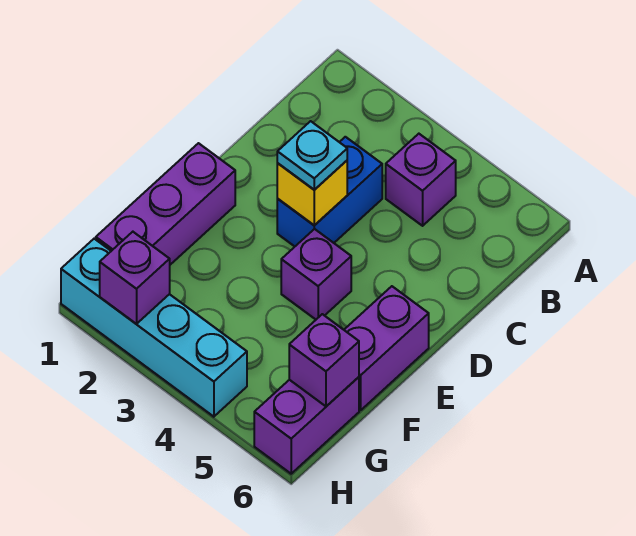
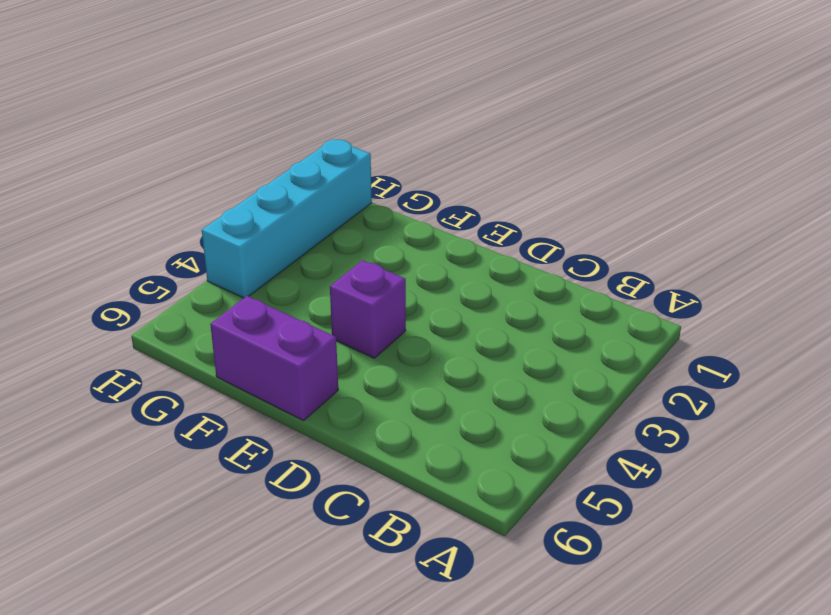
none -> purple 1x1 brick [386,134,456,226]
none -> blue 1x2 brick [277,137,382,246]

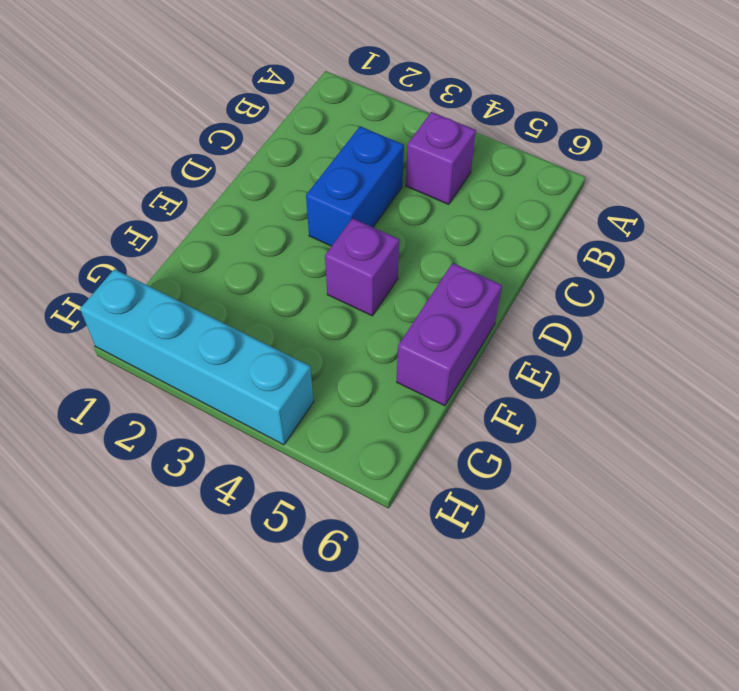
none -> purple 1x3 brick [96,143,235,265]
none -> purple 1x2 brick [254,377,359,474]

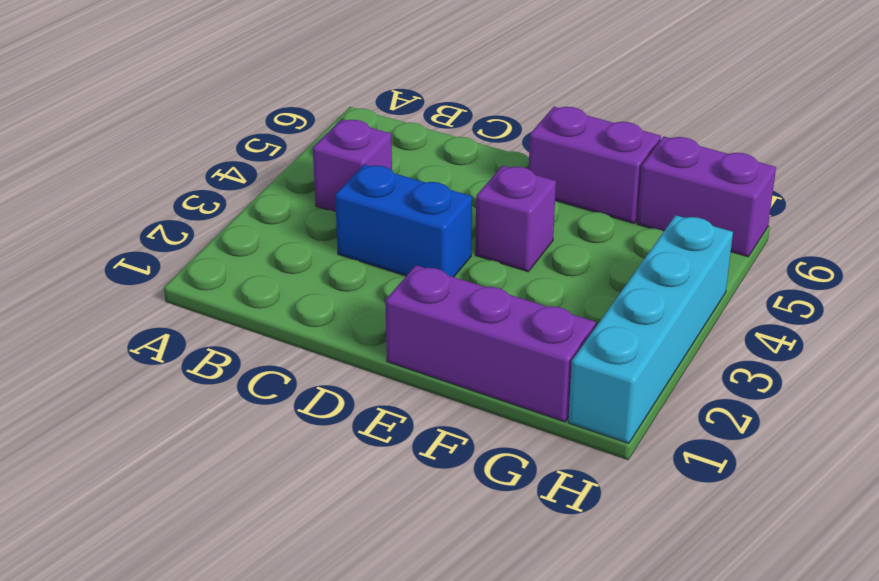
none -> yellow 1x1 brick [277,161,347,225]
none -> purple 1x1 brick [289,314,359,406]

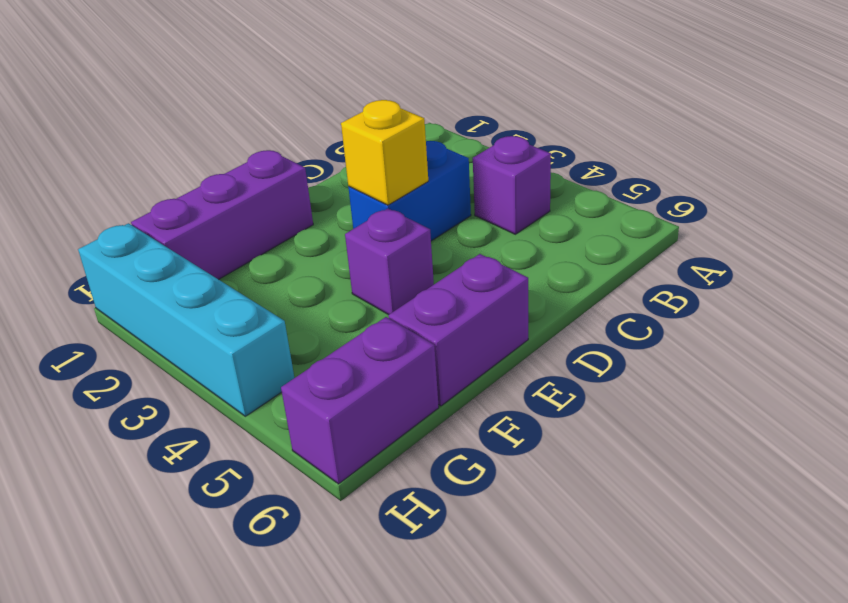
none -> purple 1x1 brick [289,314,359,406]
none -> purple 1x1 brick [100,232,170,324]

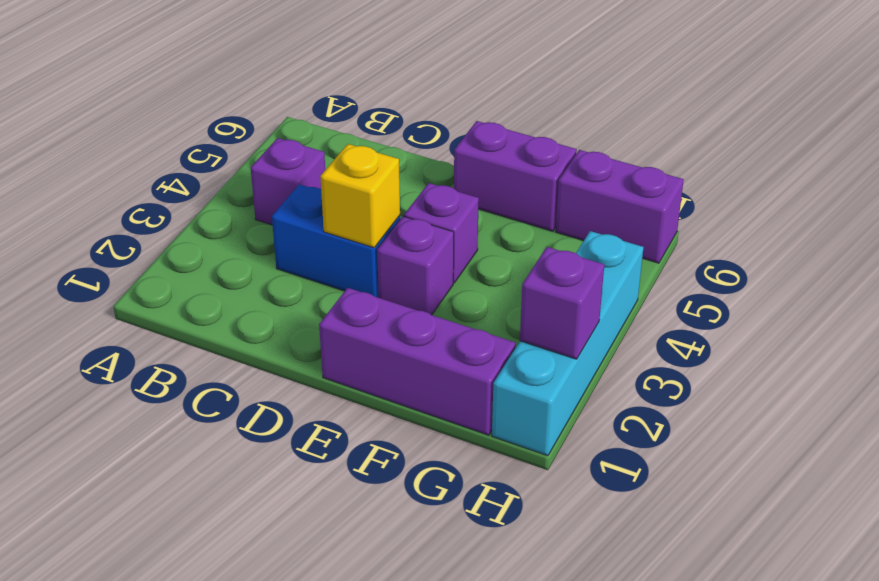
purple 1x1 brick [377,216,454,315] -> purple 1x1 brick moved to [289,314,359,406]
none -> cyan 1x1 plate [277,121,347,190]

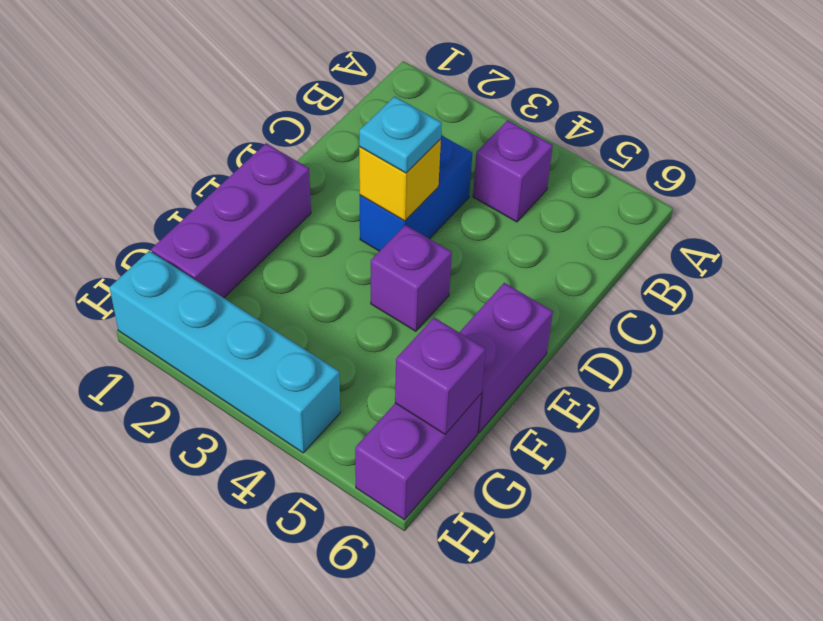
none -> purple 1x1 brick [100,232,170,324]

